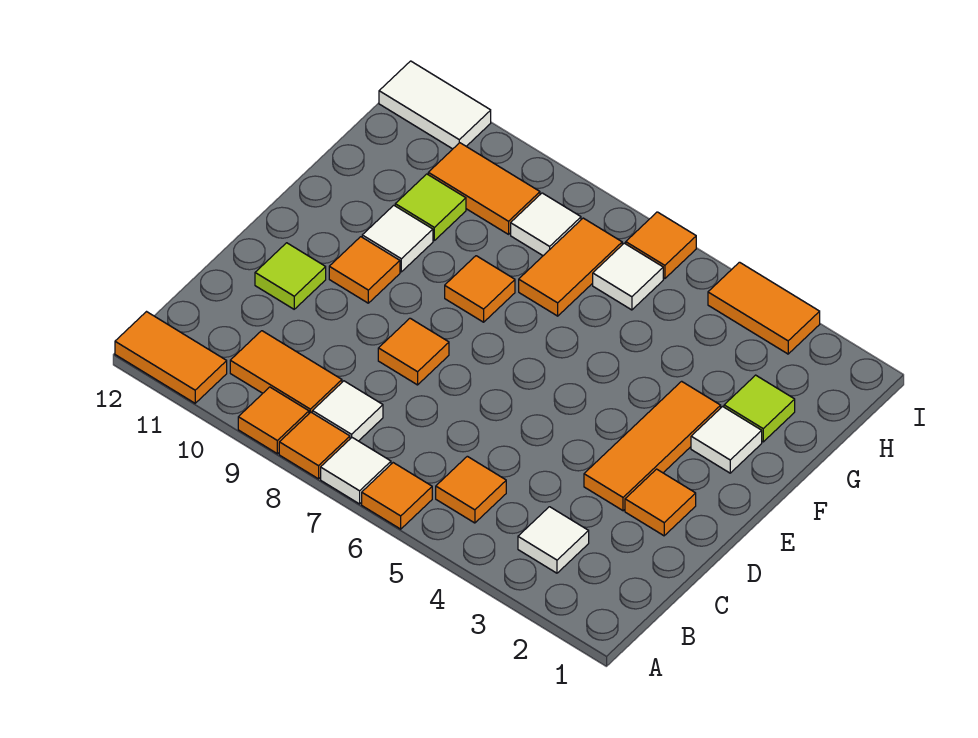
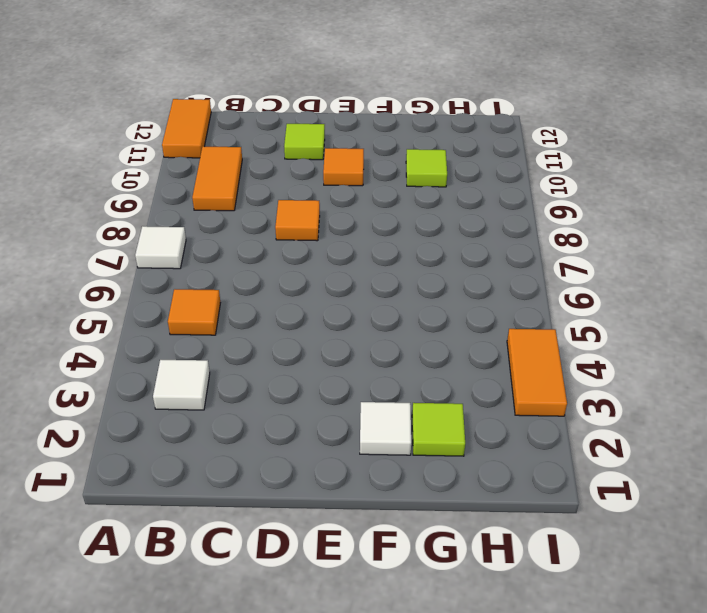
none -> orange 1x1 tile [362,463,432,529]
none -> orange 1x1 tile [279,412,350,479]
none -> orange 1x1 tile [238,387,309,454]

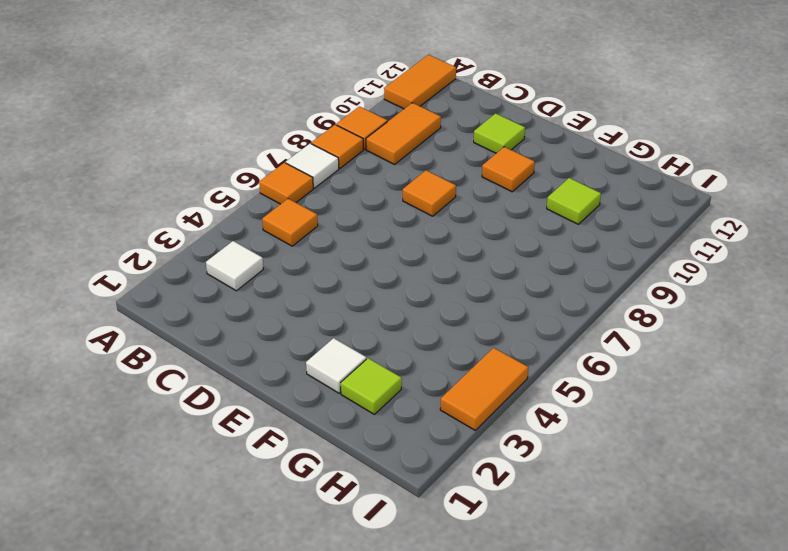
none -> white 1x1 tile [312,381,383,441]
none -> orange 1x1 tile [625,469,696,536]
none -> orange 1x3 tile [584,381,721,511]

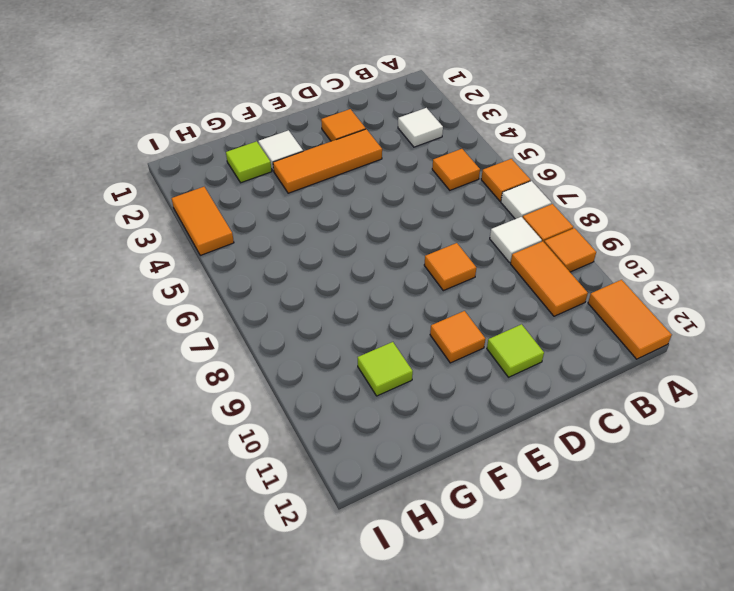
none -> orange 1x1 tile [445,256,515,322]
none -> white 1x1 tile [362,205,433,272]
none -> orange 1x2 tile [519,218,622,316]

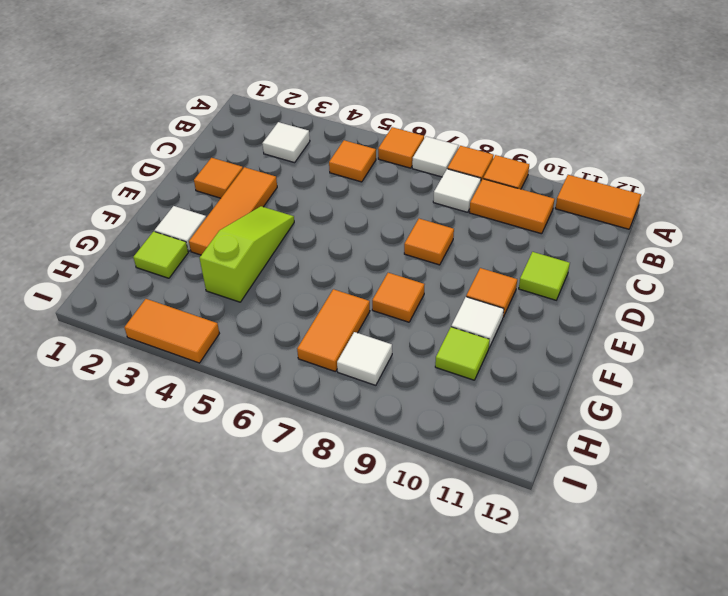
lime 1x3 slope [200,206,294,302] -> none
none -> white 1x1 tile [593,243,663,310]
none -> orange 1x2 tile [428,143,540,234]
none -> orange 1x1 tile [626,212,696,279]

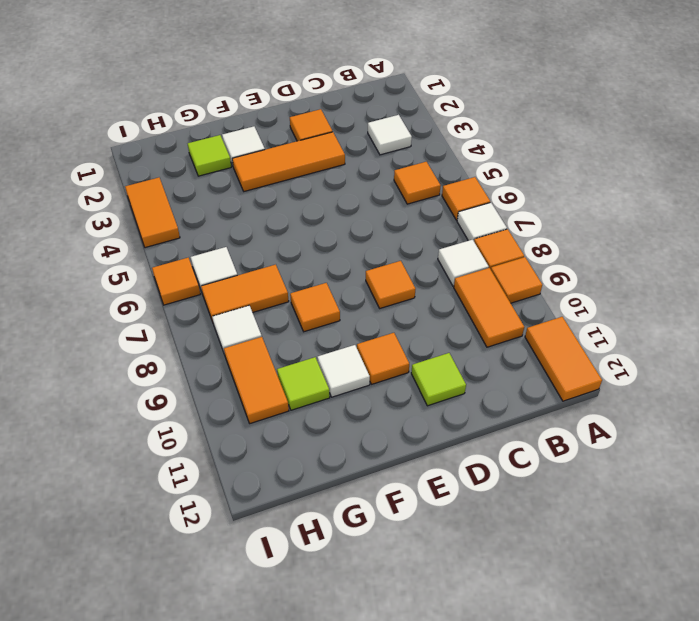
none -> white 1x2 tile [379,61,491,149]

